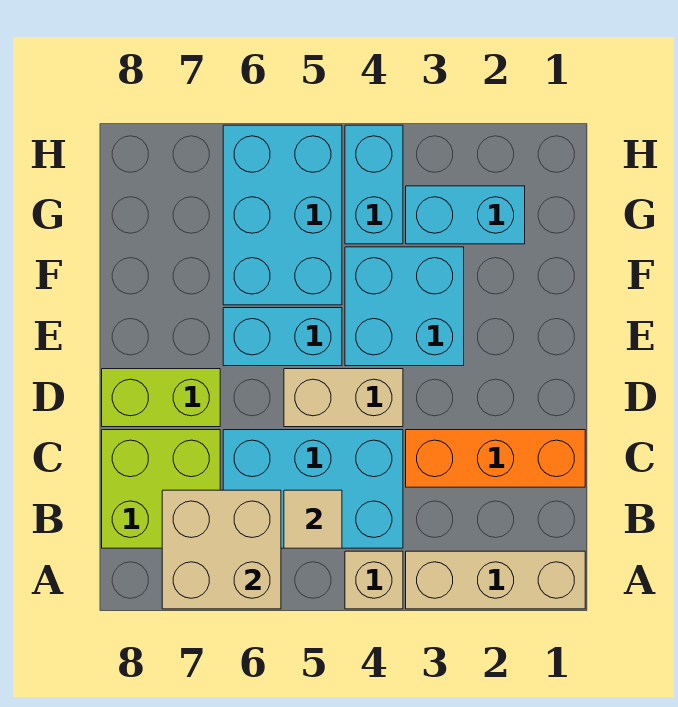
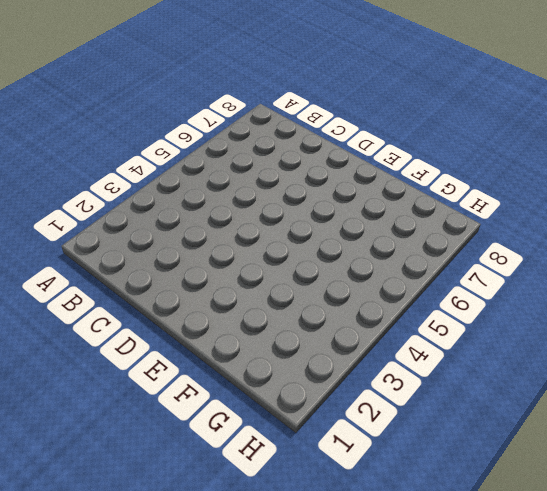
none -> tan 1x3 brick [406,551,585,609]
none -> tan 1x1 brick [345,551,403,609]
none -> cyan 2x3 brick [223,430,403,548]

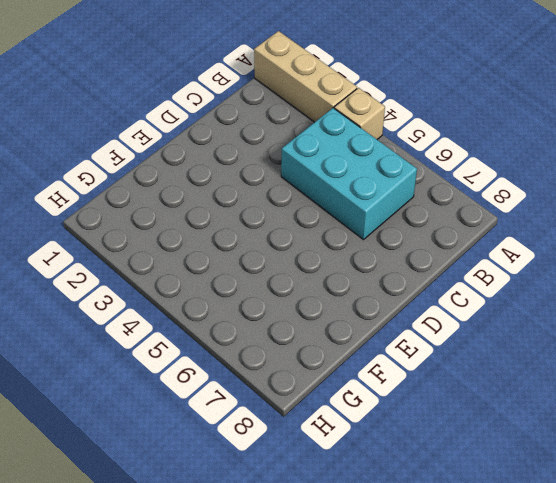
none -> lime 2x2 brick [102,430,220,548]
none -> orange 1x3 brick [406,430,585,487]
none -> tan 1x2 brick [284,369,403,427]

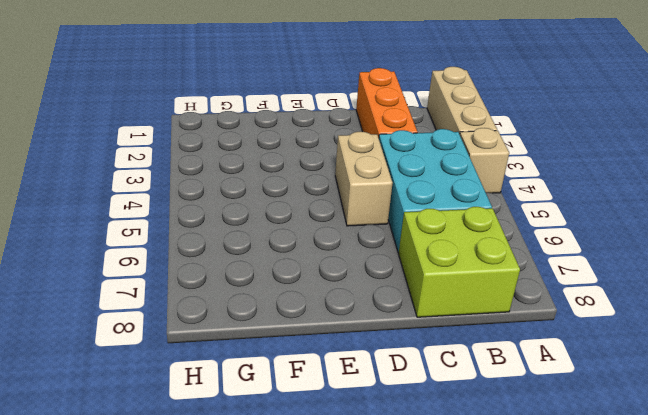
none -> lime 1x2 brick [102,369,220,427]
none -> cyan 2x2 brick [345,247,464,366]
none -> cyan 1x2 brick [223,308,342,366]

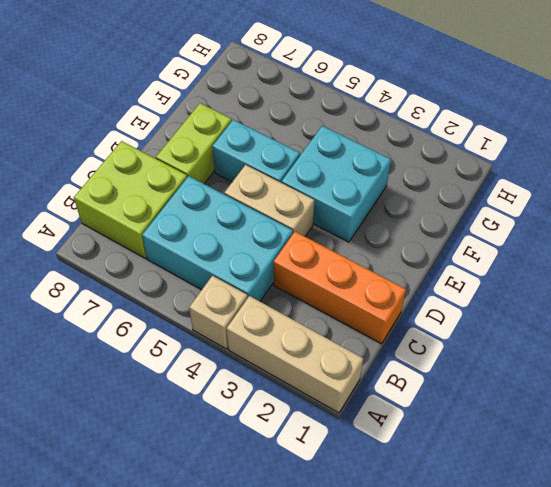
lime 1x2 brick [156,103,232,184] -> lime 1x2 brick turned to [102,369,220,427]
none -> cyan 2x3 brick [223,125,342,305]
none -> cyan 1x2 brick [406,186,525,244]
none -> cyan 1x2 brick [345,125,403,244]

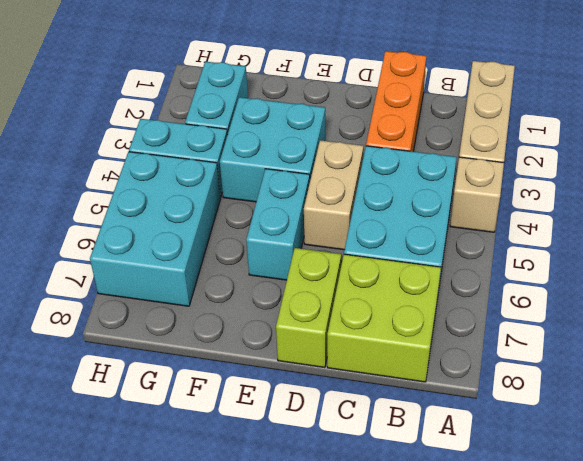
cyan 2x3 brick [90,152,220,306] -> cyan 2x3 brick turned to [223,125,342,305]
none -> tan 2x2 brick [162,490,281,609]
none -> tan 1x1 tile [284,490,342,548]

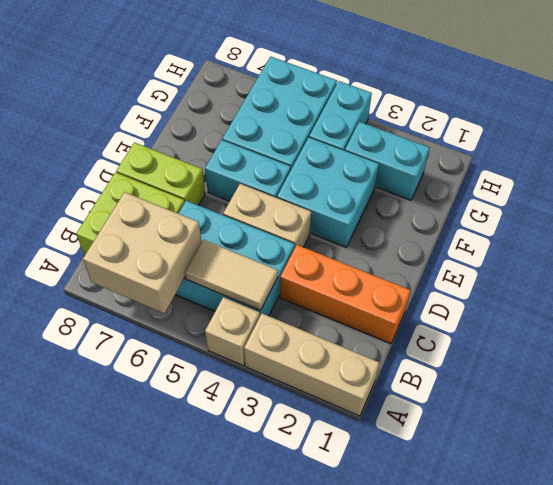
tan 1x2 tile [185,240,278,310] -> tan 1x1 tile [284,490,342,548]

